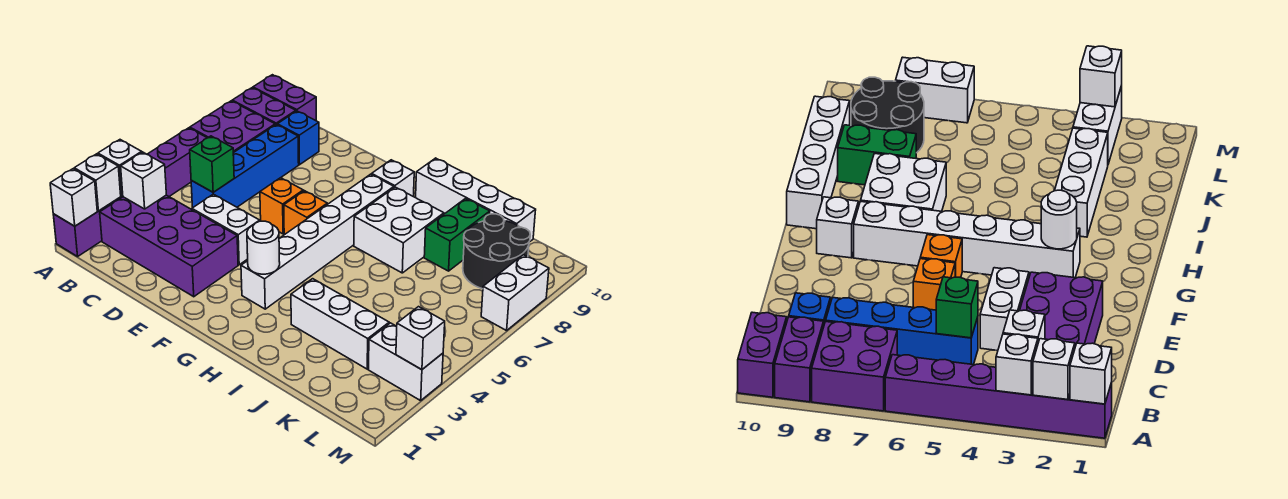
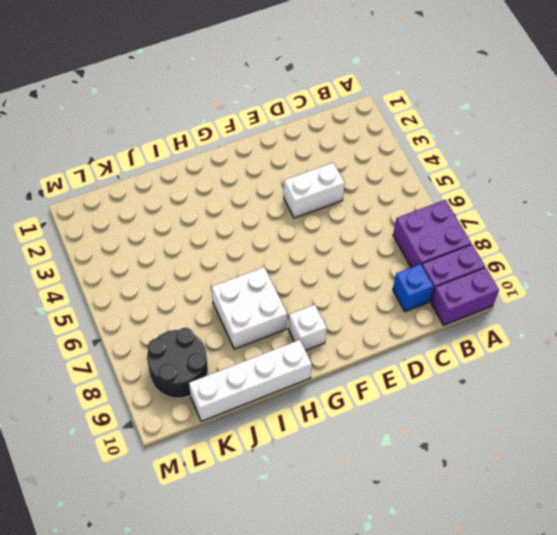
none -> purple 1x6 brick [53,128,207,256]
none -> purple 2x4 brick [100,195,238,297]
none -> blue 1x4 brick [191,125,299,207]

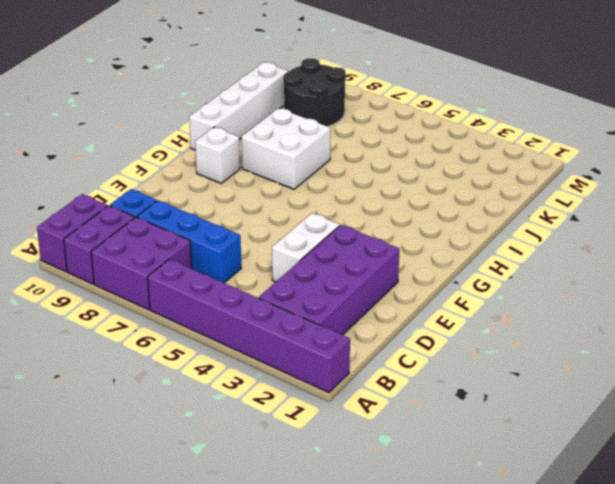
blue 1x3 brick [137,200,241,283] -> blue 1x4 brick [191,125,299,207]
none -> orange 1x1 brick [260,178,303,234]
none -> orange 1x1 brick [284,191,327,235]
none -> white 1x6 brick [241,174,394,309]

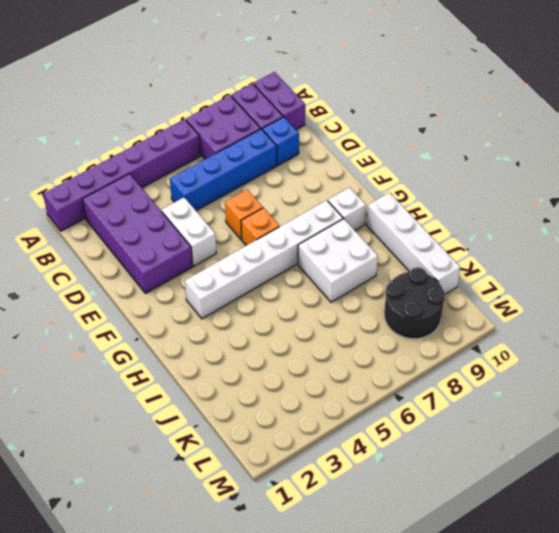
none -> white 1x3 brick [291,279,389,369]
none -> green 1x2 brick [424,199,490,271]
none -> white 1x2 brick [368,323,443,401]

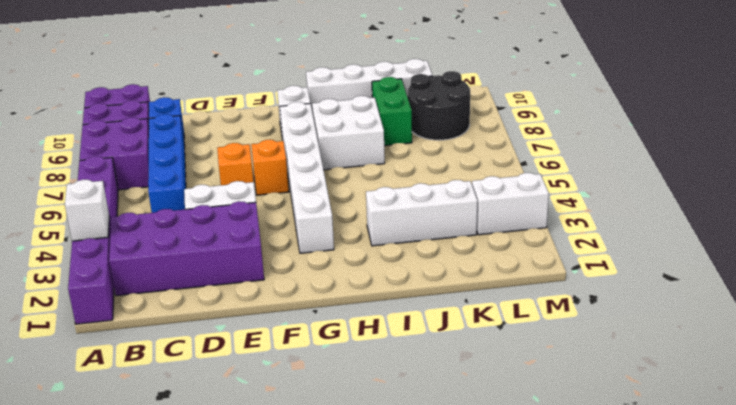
none -> white 1x2 brick [481,255,549,331]
none -> white 1x1 brick [50,169,97,226]
none -> white 1x1 brick [74,154,121,211]

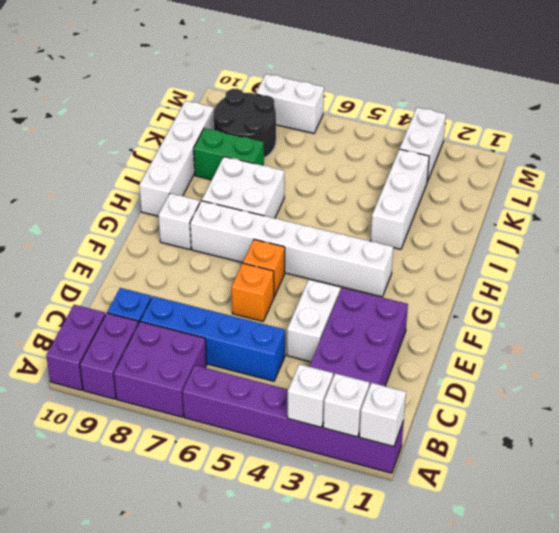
none -> white 1x1 brick [121,152,166,209]
none -> green 1x1 brick [190,136,234,192]
none -> white 1x1 round brick [247,221,280,274]

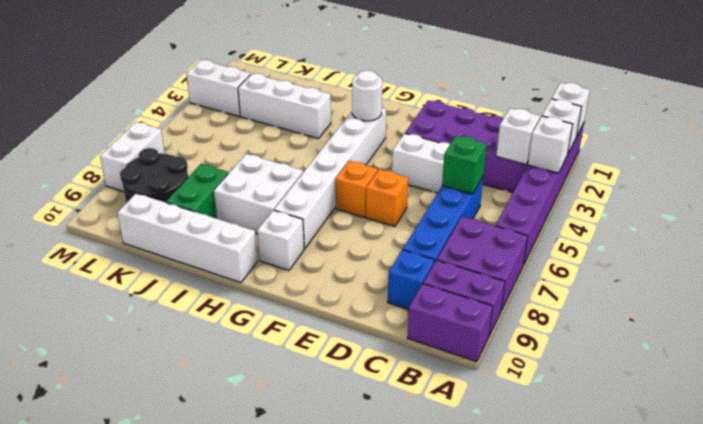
none -> white 1x1 brick [396,307,445,370]

